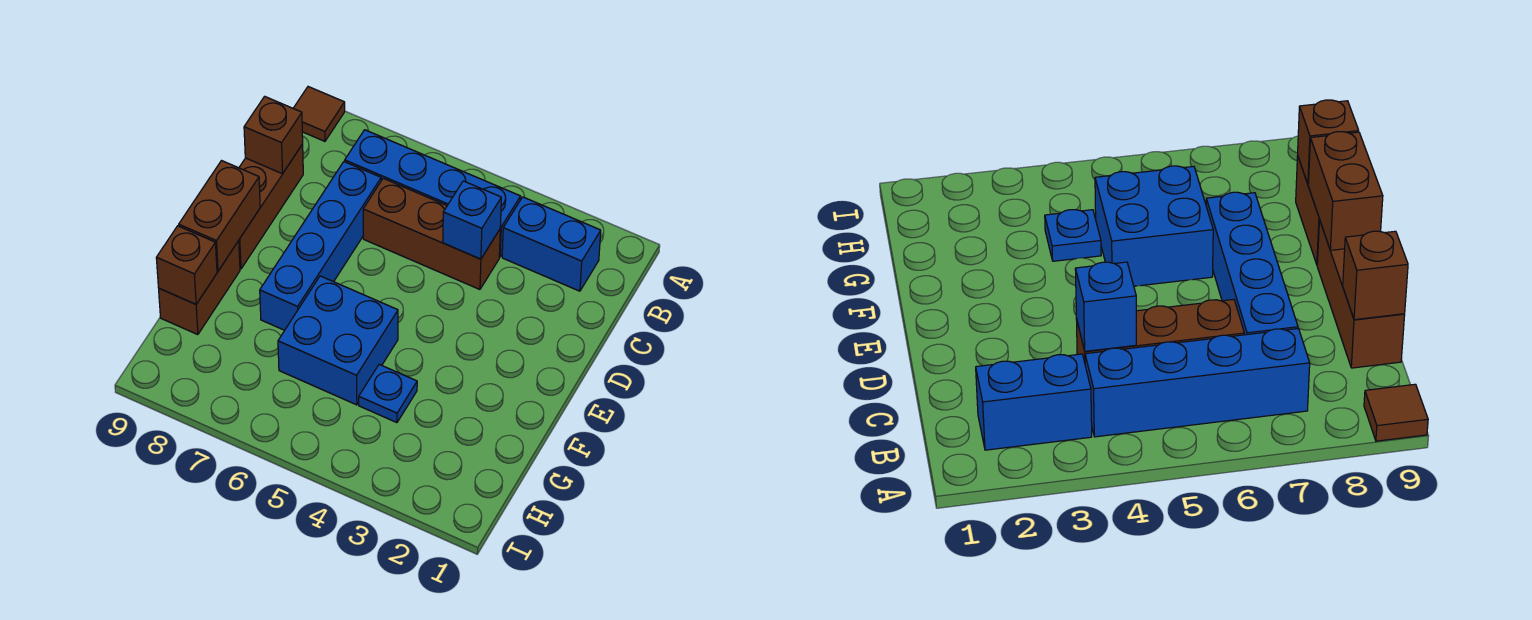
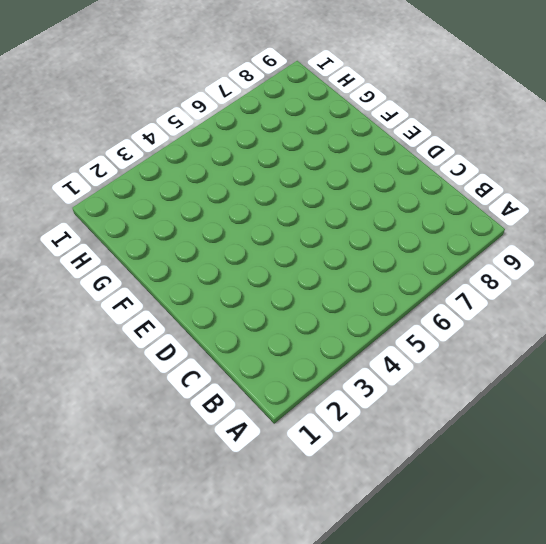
none -> brown 1x1 tile [293,87,345,141]
none -> blue 1x2 brick [502,197,601,291]
none -> blue 1x4 brick [345,130,521,257]

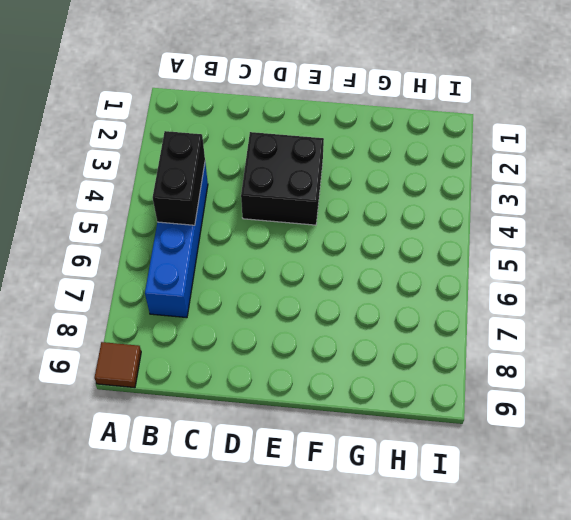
black 1x2 brick [153,131,205,225] -> none
black 2x2 brick [241,132,324,225] -> none
none -> blue 1x2 brick [502,197,601,291]
none -> brown 1x3 brick [363,178,500,289]
none -> blue 1x4 brick [260,162,381,330]

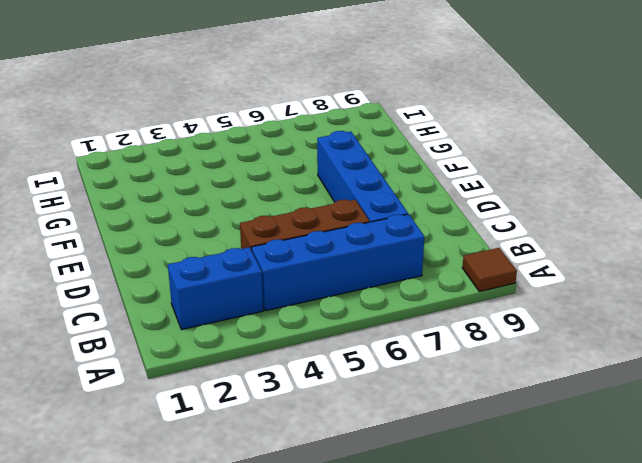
none -> brown 1x3 brick [239,144,303,269]
none -> blue 2x2 brick [278,276,398,405]
none -> brown 1x2 brick [159,241,240,335]

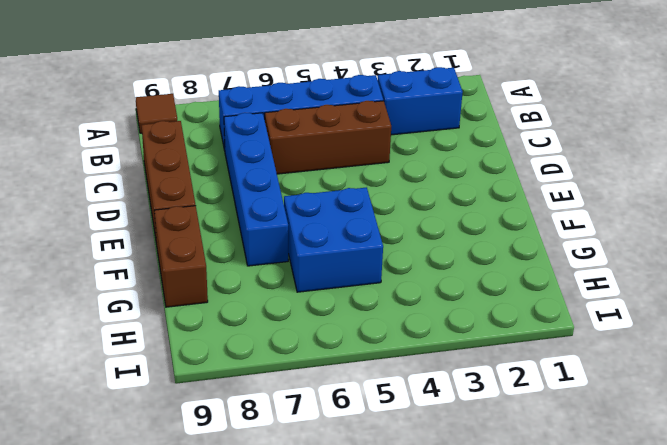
none -> blue 1x1 plate [359,364,417,423]
none -> blue 1x1 brick [443,181,501,259]
none -> brown 1x1 brick [244,96,303,174]

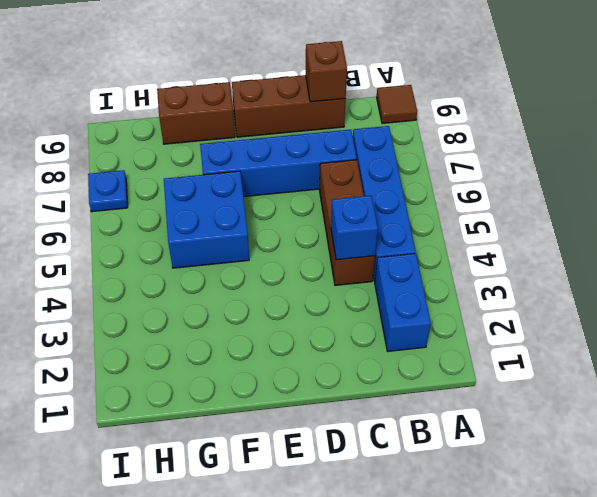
blue 1x1 plate [88,170,128,212] -> blue 1x1 plate moved to [359,364,417,423]
none -> brown 1x2 brick [179,161,260,271]
none -> brown 1x1 brick [156,226,217,304]

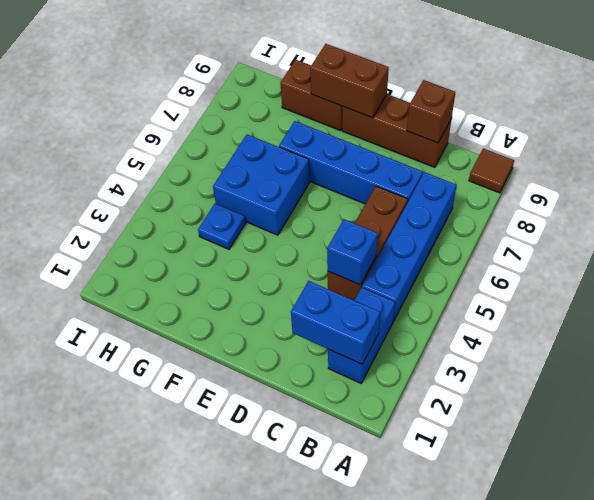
blue 1x2 brick [291,281,380,364] -> none
none -> brown 1x1 brick [156,226,217,304]

